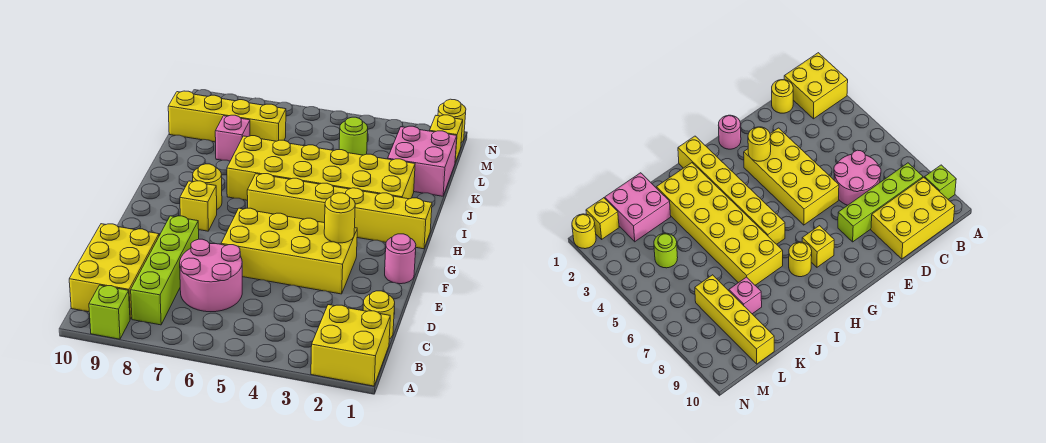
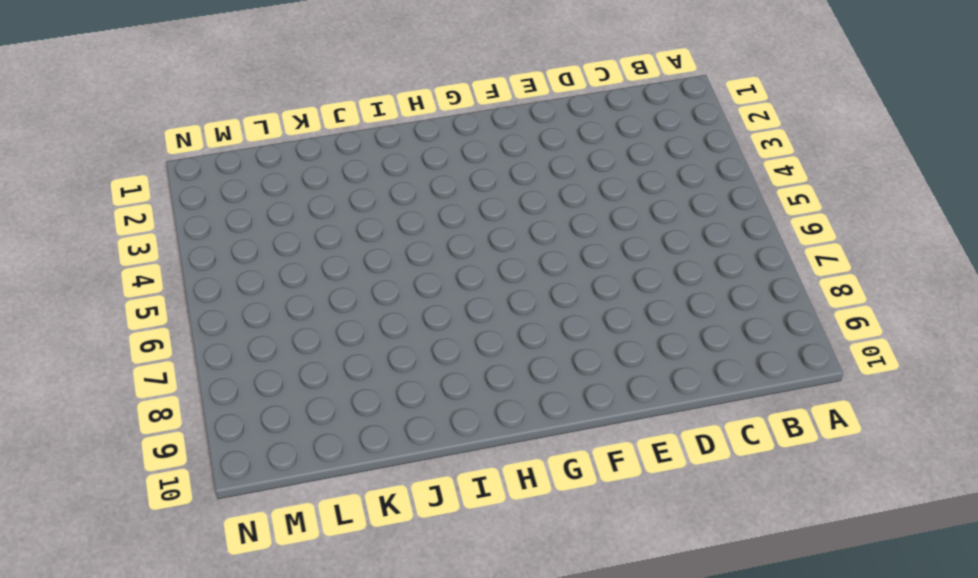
none -> yellow 2x2 brick [311,305,390,386]
none -> lime 1x1 brick [89,285,130,339]
none -> lime 1x4 brick [131,216,199,325]

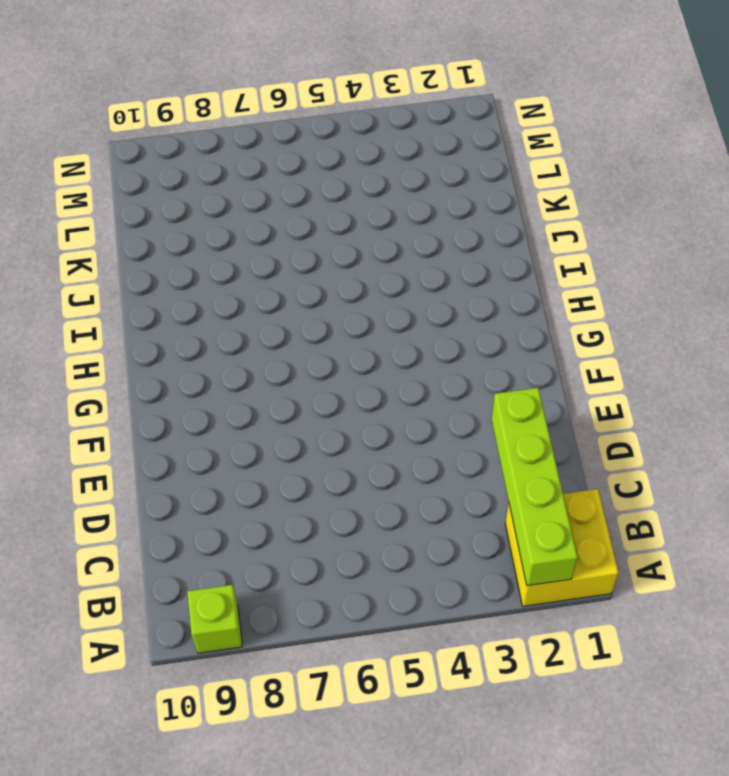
lime 1x4 brick [492,388,578,586] -> lime 1x4 brick moved to [131,216,199,325]
none -> yellow 2x3 brick [69,224,159,319]
none -> yellow 1x1 round brick [363,291,395,339]
none -> pink 2x2 round brick [180,239,242,312]

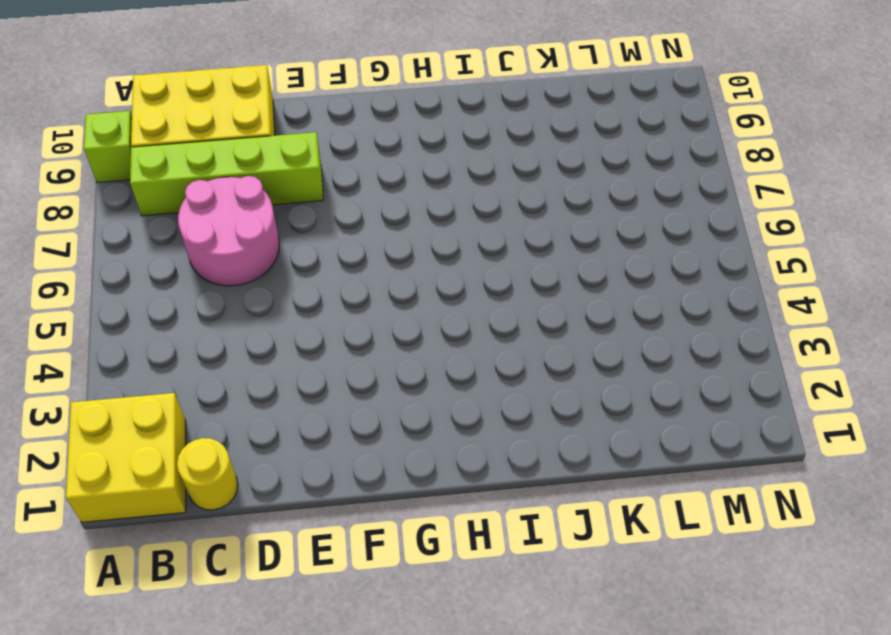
none -> yellow 2x4 brick [221,208,357,294]
none -> pink 1x1 round brick [385,234,416,284]
none -> yellow 1x1 brick [180,181,217,231]

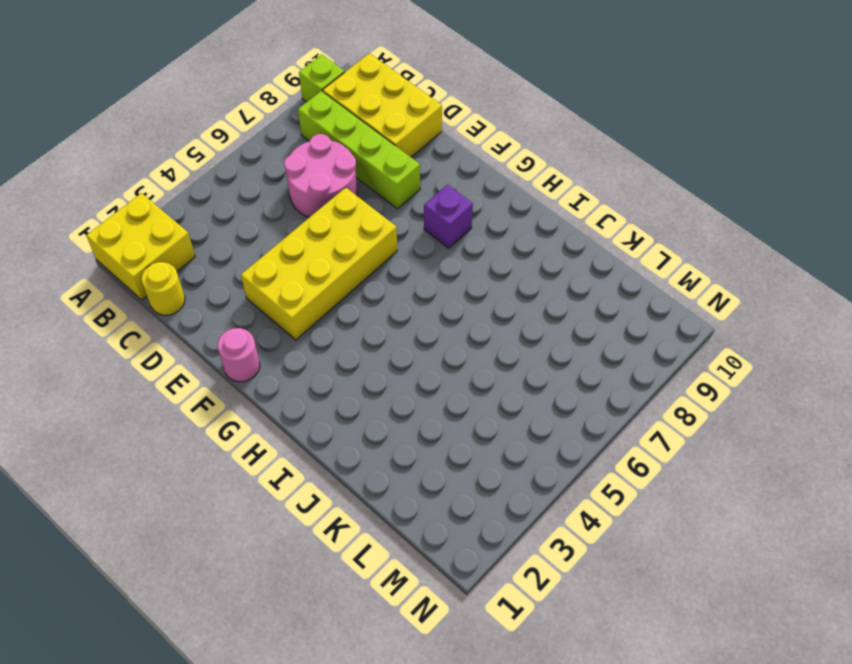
purple 1x1 brick [424,185,473,248] -> yellow 1x1 brick [180,181,217,231]
none -> yellow 1x6 brick [247,174,432,249]
none -> yellow 1x1 round brick [193,164,222,209]
none -> yellow 2x6 brick [227,136,415,200]

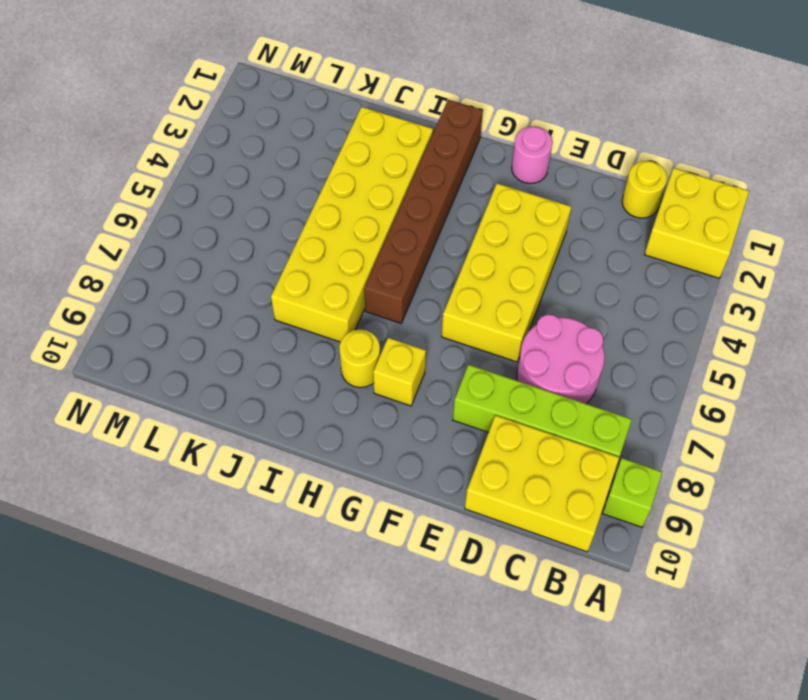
brown 1x6 brick [364,100,483,323] -> yellow 1x6 brick [247,174,432,249]
none -> pink 2x2 brick [388,126,457,196]
none -> pink 1x1 brick [215,115,250,161]
none -> lime 1x1 round brick [339,117,368,155]

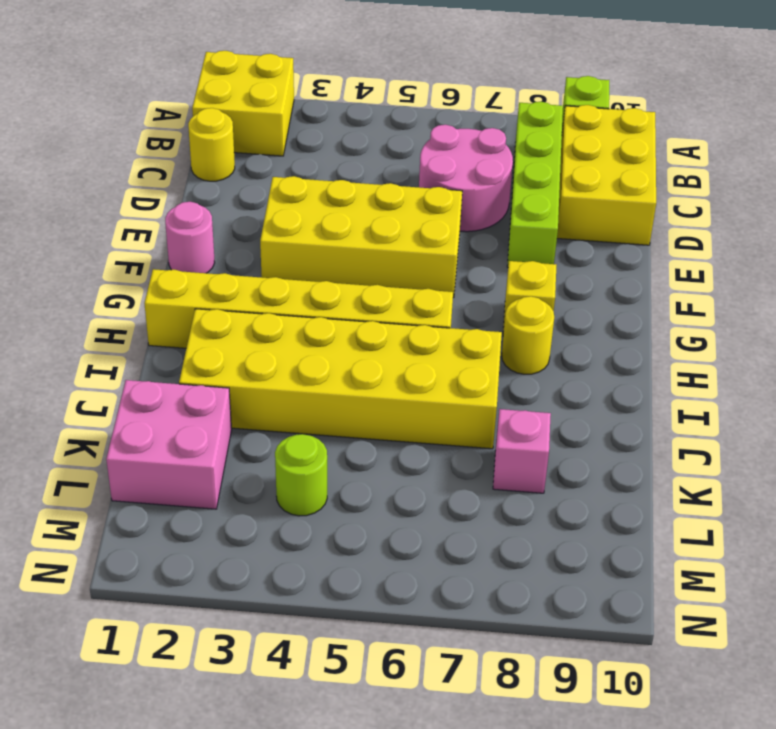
none -> yellow 1x4 brick [168,91,286,142]
none -> yellow 1x1 brick [430,115,463,162]
none -> yellow 1x1 round brick [438,99,466,143]

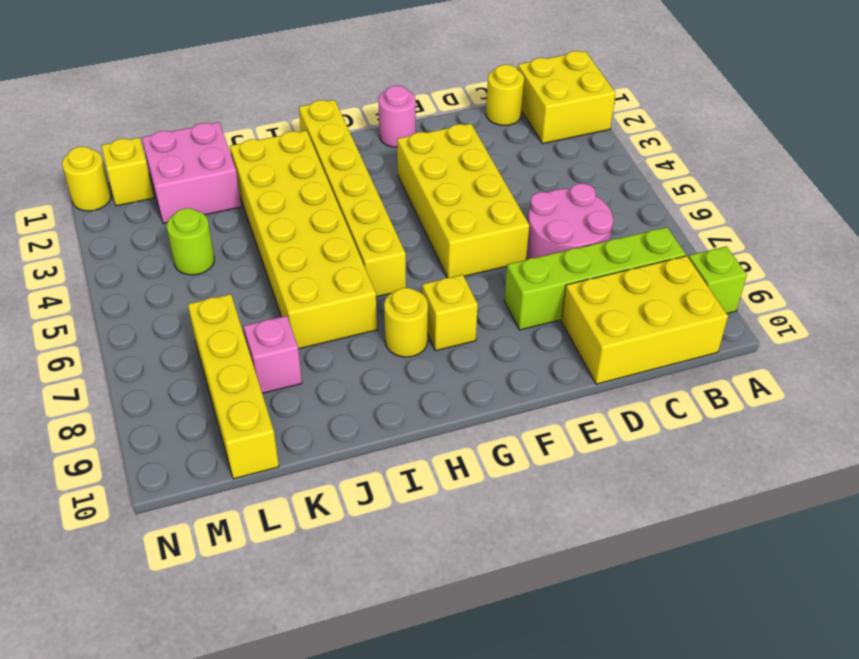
none -> yellow 1x1 round brick [324,193,355,243]

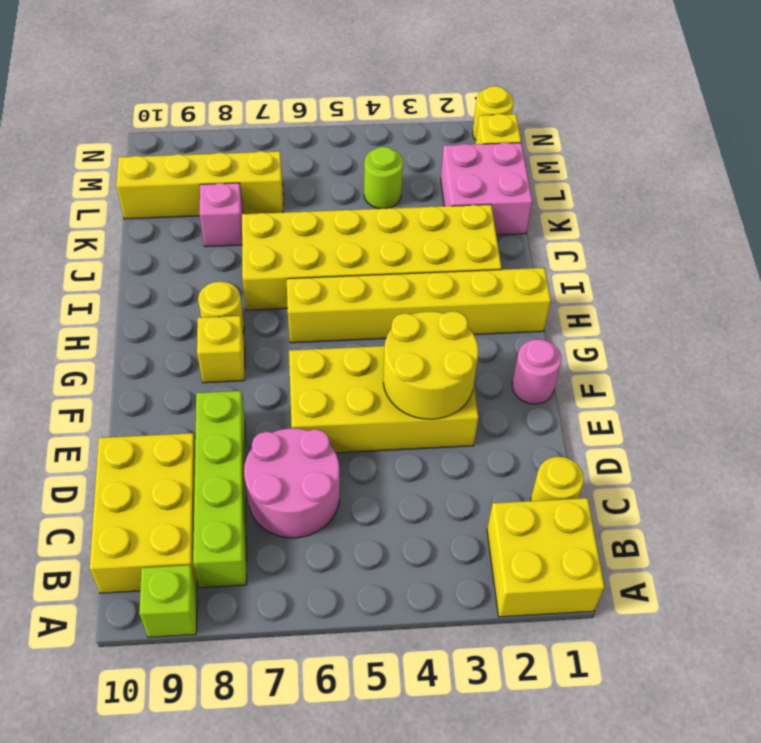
yellow 2x2 round brick [383,311,478,419] -> yellow 1x1 round brick [324,193,355,243]

